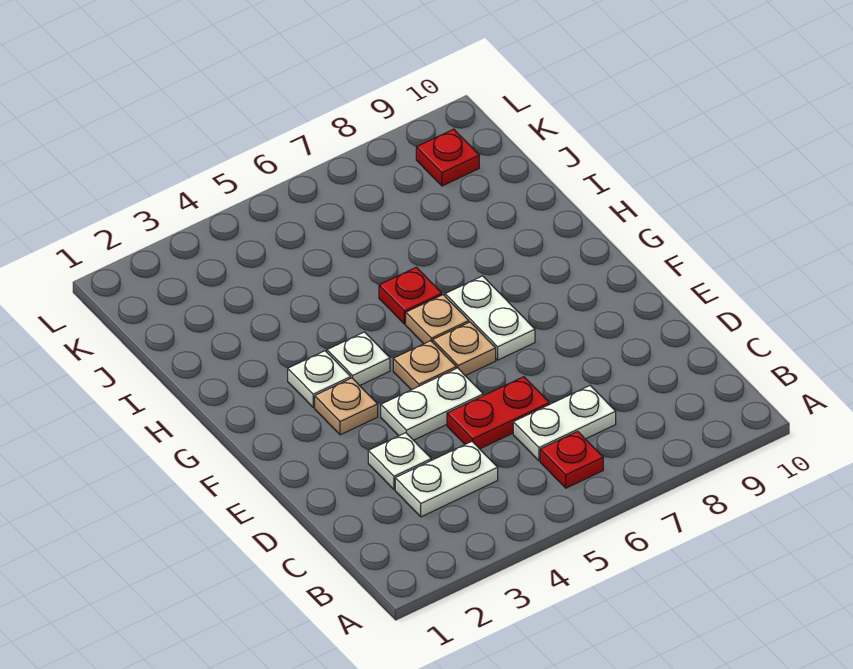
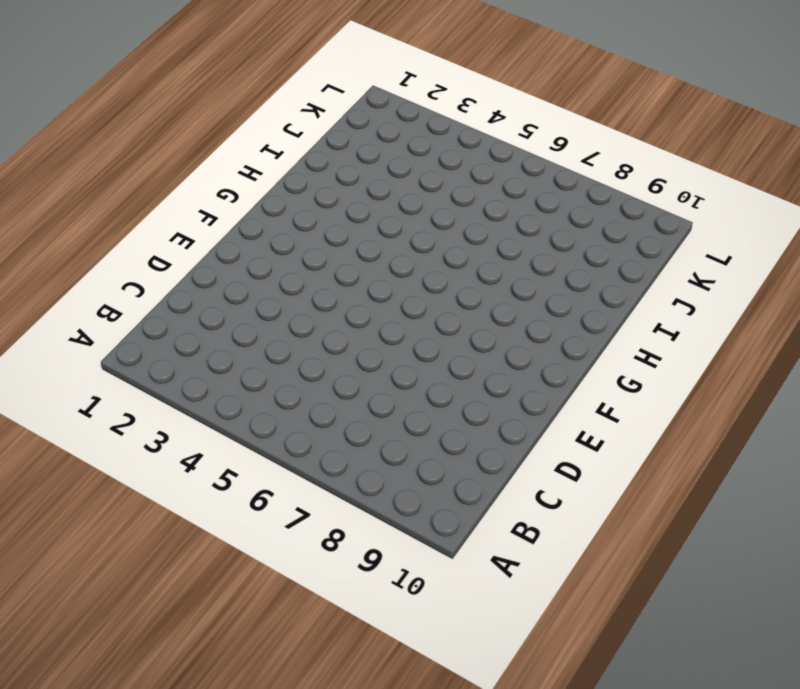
none -> red 1x1 plate [540,431,603,488]
none -> white 1x2 plate [395,442,498,517]
none -> white 1x2 plate [513,386,616,461]

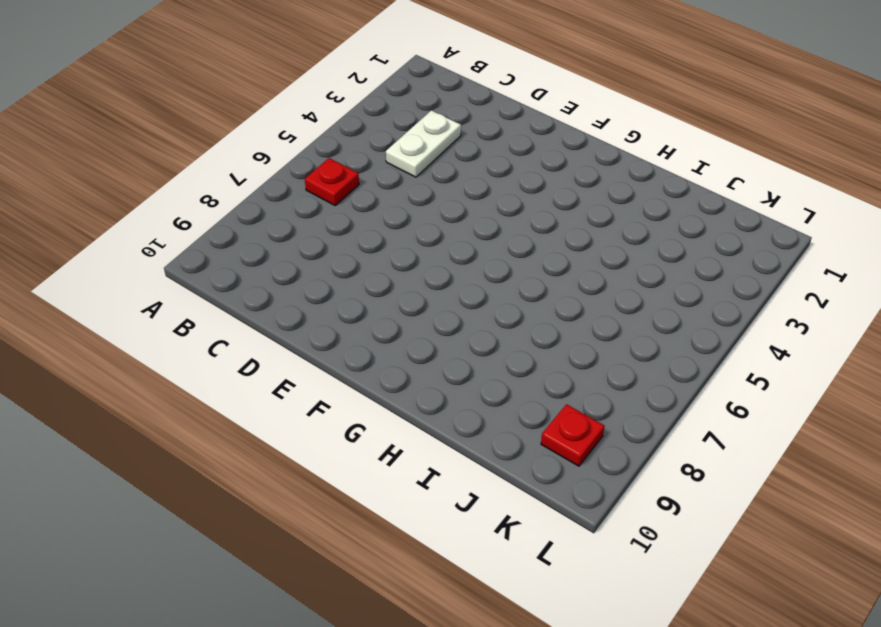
none -> white 1x2 plate [513,386,616,461]
none -> white 1x1 plate [368,433,431,489]
none -> red 1x2 plate [447,377,550,449]

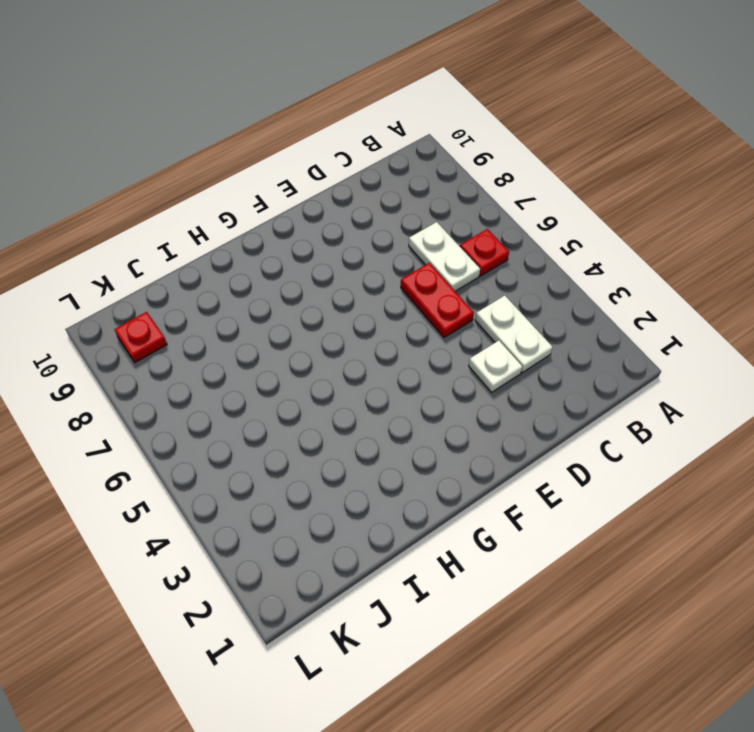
none -> white 1x2 plate [381,368,483,440]
none -> tan 1x1 plate [315,378,378,435]
none -> tan 1x1 plate [393,341,456,390]

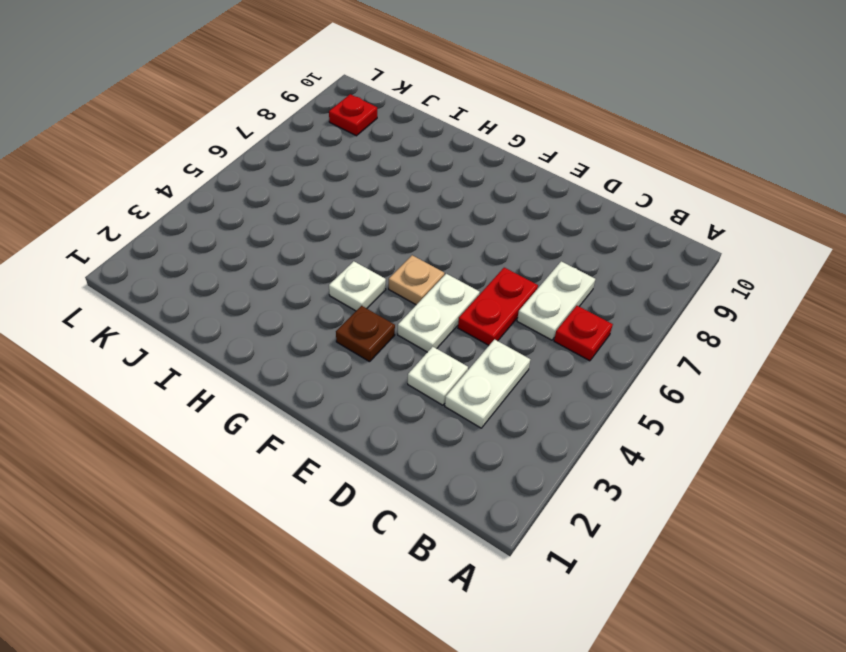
brown 1x1 plate [336,306,395,362] -> tan 1x1 plate [315,378,378,435]
none -> tan 1x1 plate [433,322,496,376]
none -> white 1x2 plate [445,276,535,360]
none -> white 1x1 plate [288,351,351,407]

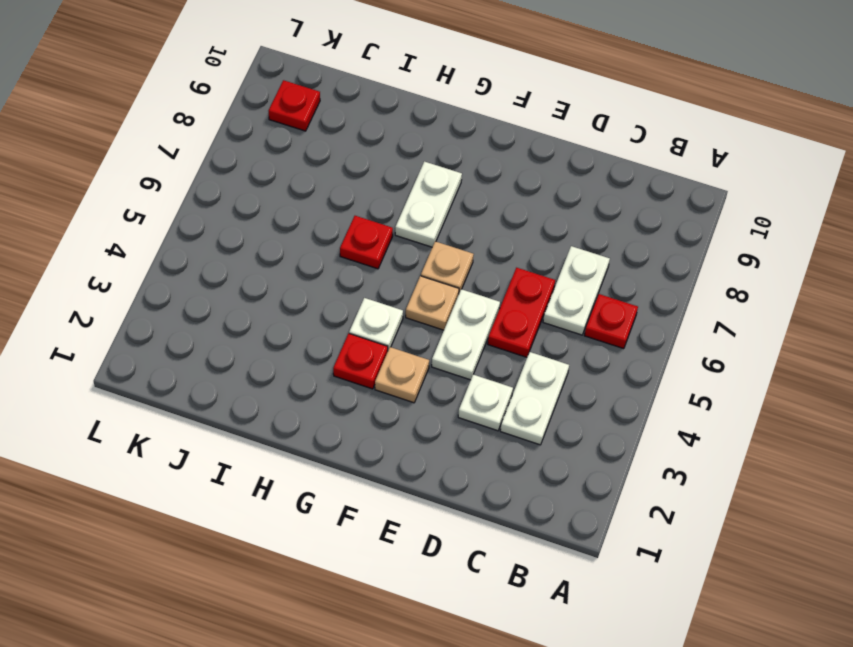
red 1x1 plate [333,334,388,389] -> white 1x1 plate [288,351,351,407]
white 1x2 plate [395,161,462,247] -> white 1x2 plate turned to [445,276,535,360]
none -> tan 1x1 plate [406,295,469,344]

